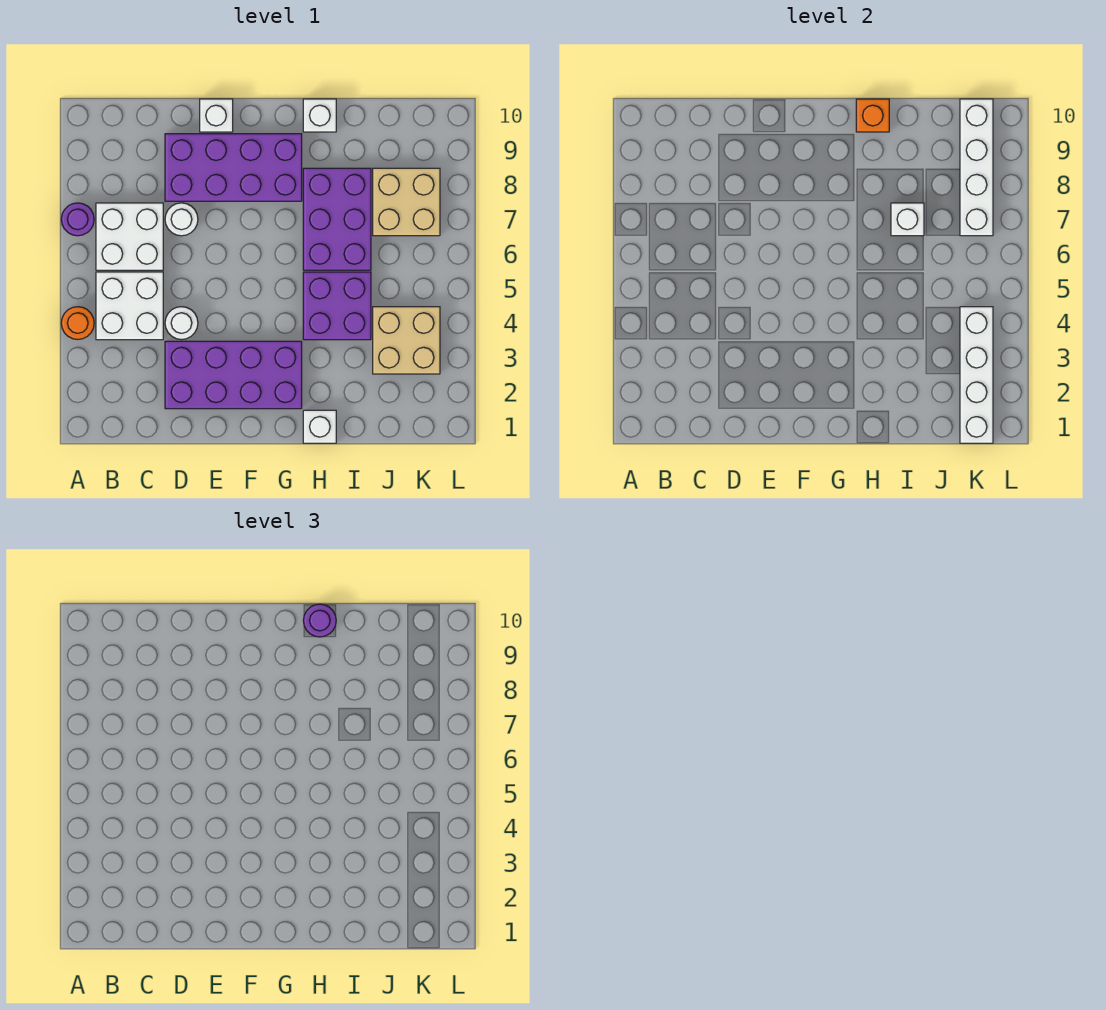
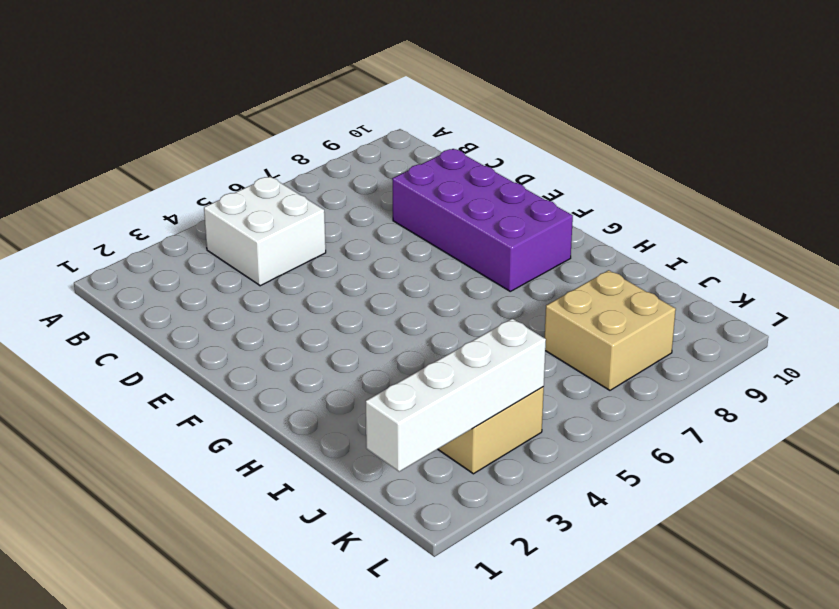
none -> orange 1x1 round brick [61,307,94,340]
none -> purple 1x1 round brick [61,203,94,236]
none -> white 2x2 brick [96,203,163,270]

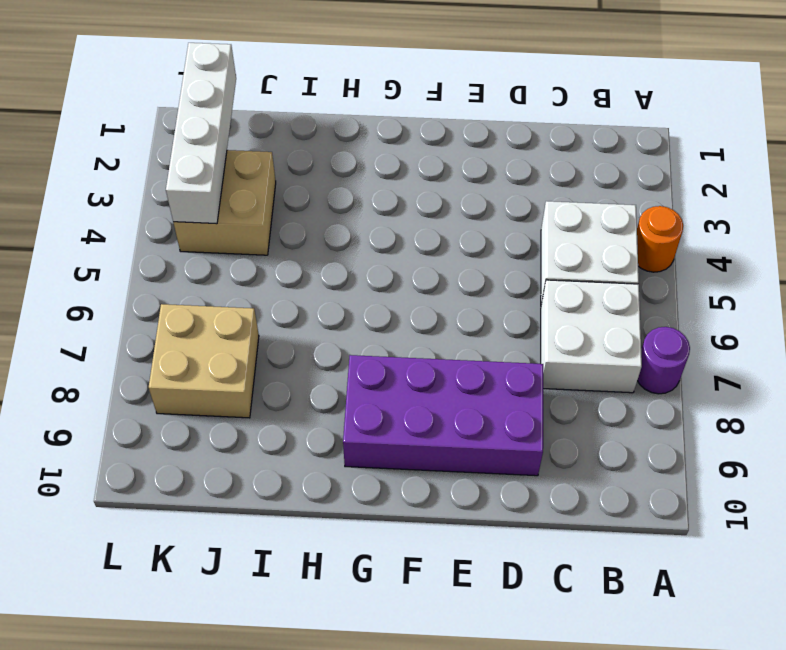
none -> purple 2x4 brick [165,341,302,409]
none -> white 1x1 round brick [165,307,198,340]
none -> white 1x1 round brick [165,203,198,236]

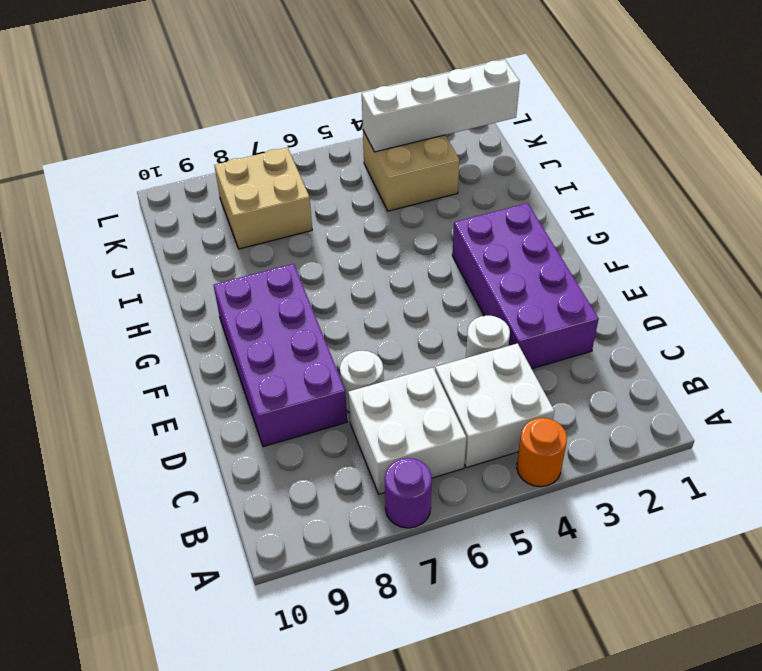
none -> white 1x1 brick [200,99,233,132]
none -> white 1x1 brick [303,410,336,443]
none -> purple 2x2 brick [303,272,371,340]

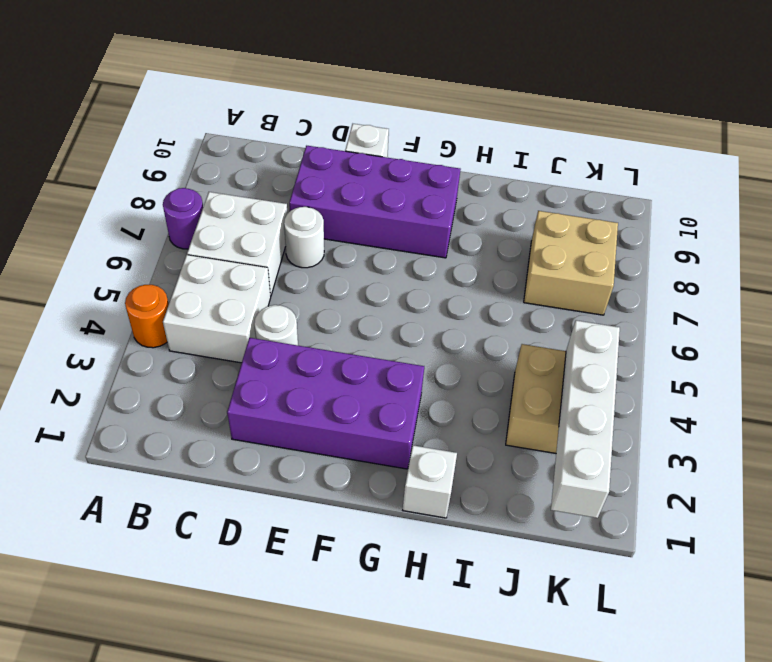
none -> purple 2x2 brick [303,272,371,340]
none -> purple 2x3 brick [303,168,371,270]
none -> white 1x1 brick [303,99,336,132]

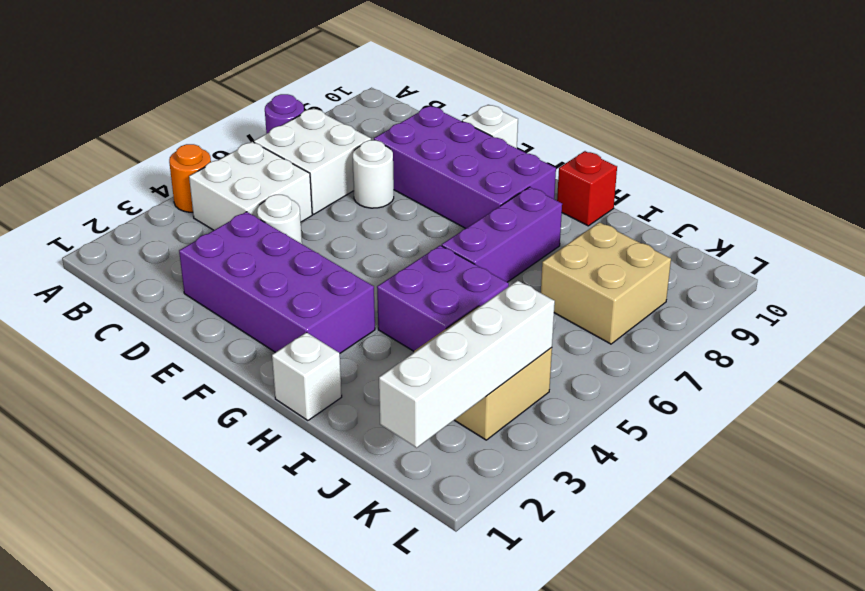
purple 1x3 brick [442,187,562,282] -> purple 2x3 brick [303,168,371,270]
red 1x1 brick [557,151,617,226] -> white 1x1 brick [303,99,336,132]
none -> orange 1x1 brick [856,99,889,132]
none -> white 1x1 brick [891,203,924,236]
none -> white 1x4 brick [960,99,993,236]

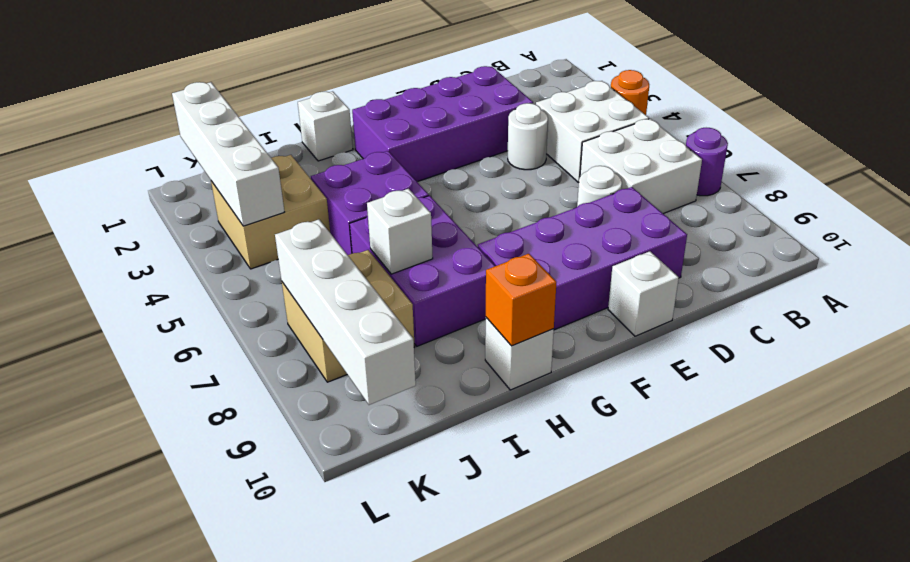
none -> purple 1x1 round brick [303,604,336,637]

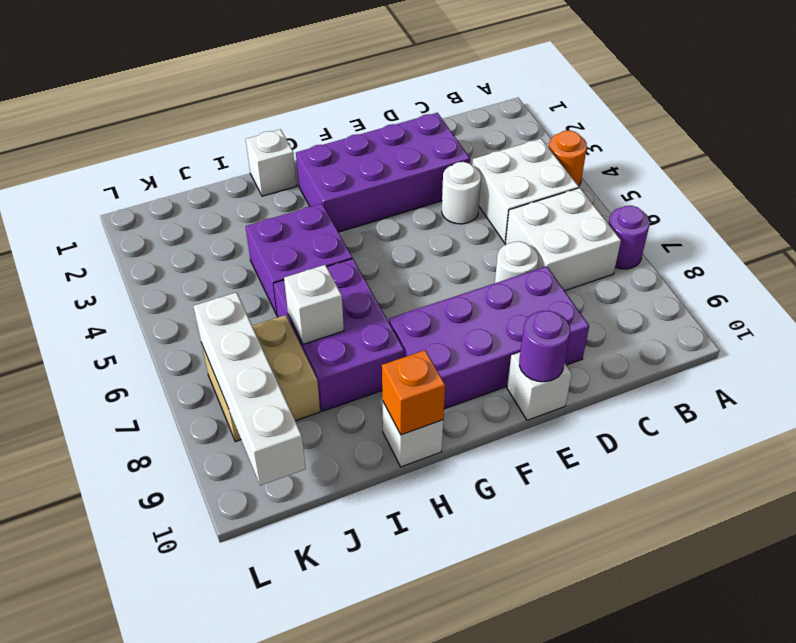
purple 1x1 round brick [519,311,570,382] -> purple 1x1 round brick moved to [303,604,336,637]
none -> tan 2x2 brick [373,307,440,374]
none -> white 1x4 brick [960,307,993,443]

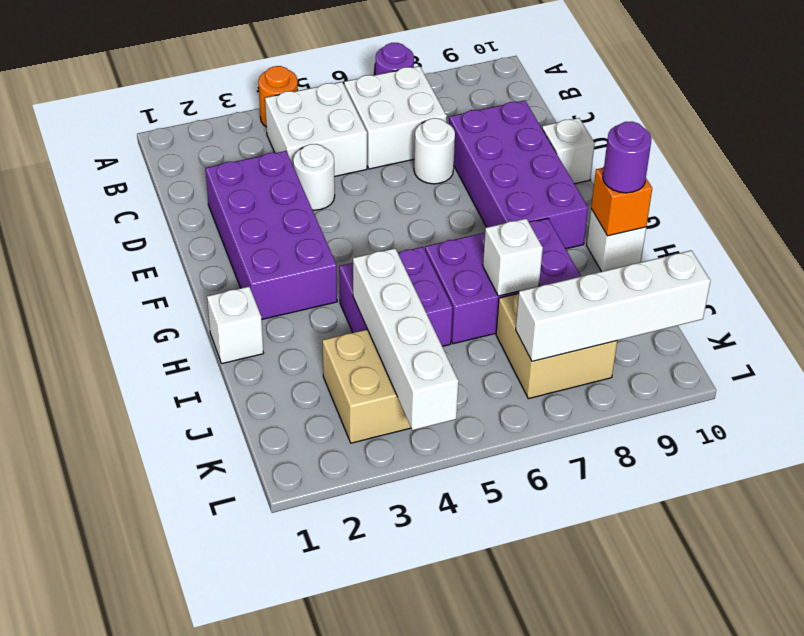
white 1x4 brick [353,248,459,430] -> white 1x4 brick turned to [960,307,993,443]

